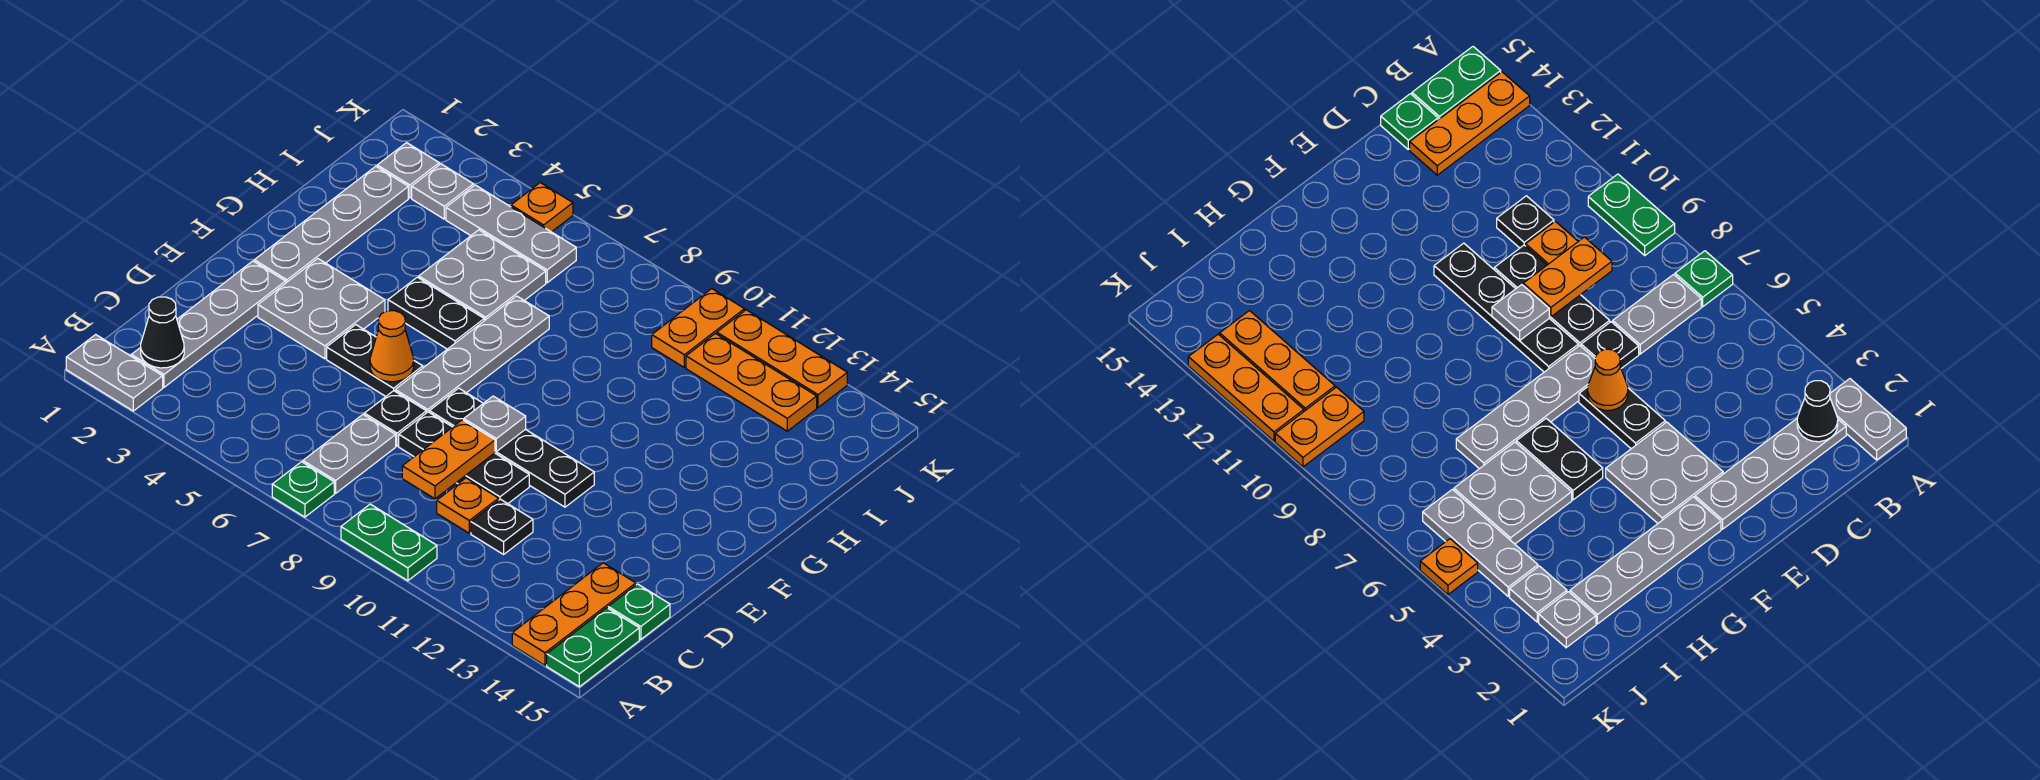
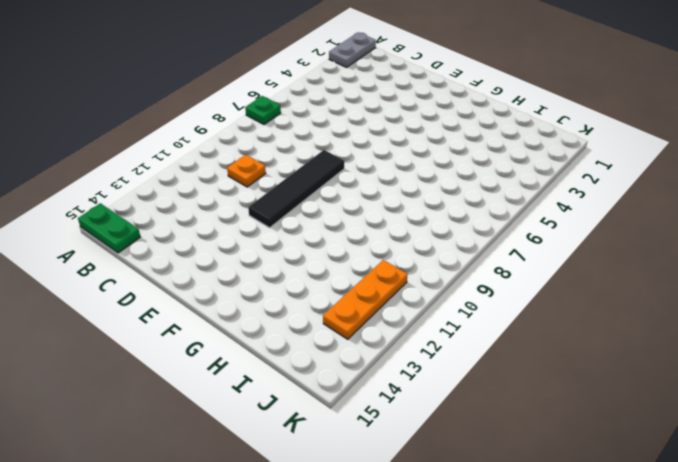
black 1x4 tile [248,150,344,228] -> black 1x4 plate [429,388,594,507]
none -> green 1x2 plate [341,504,437,581]
none -> orange 1x3 plate [512,563,636,665]
none -> grey 1x4 plate [131,261,286,387]
none -> grey 1x2 plate [303,415,396,493]

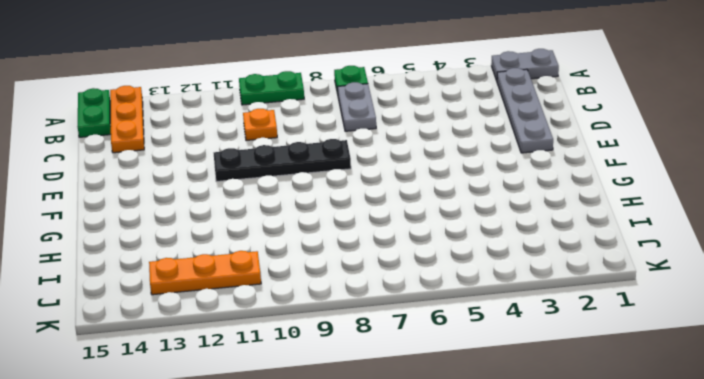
none -> black 1x1 plate [471,499,533,554]
none -> green 1x1 plate [608,584,670,639]
none -> black 1x1 plate [364,391,426,446]
none -> black 1x3 plate [399,412,529,504]

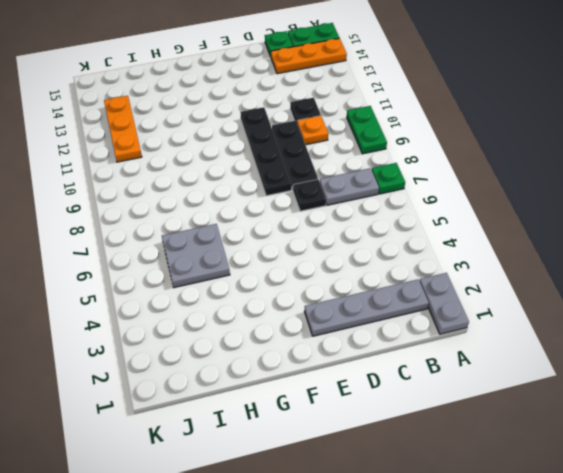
none -> grey 2x2 plate [258,259,385,359]
none -> black 1x2 plate [327,325,423,396]
none -> grey 1x4 plate [395,296,549,413]
none -> grey 1x4 plate [254,166,408,283]

